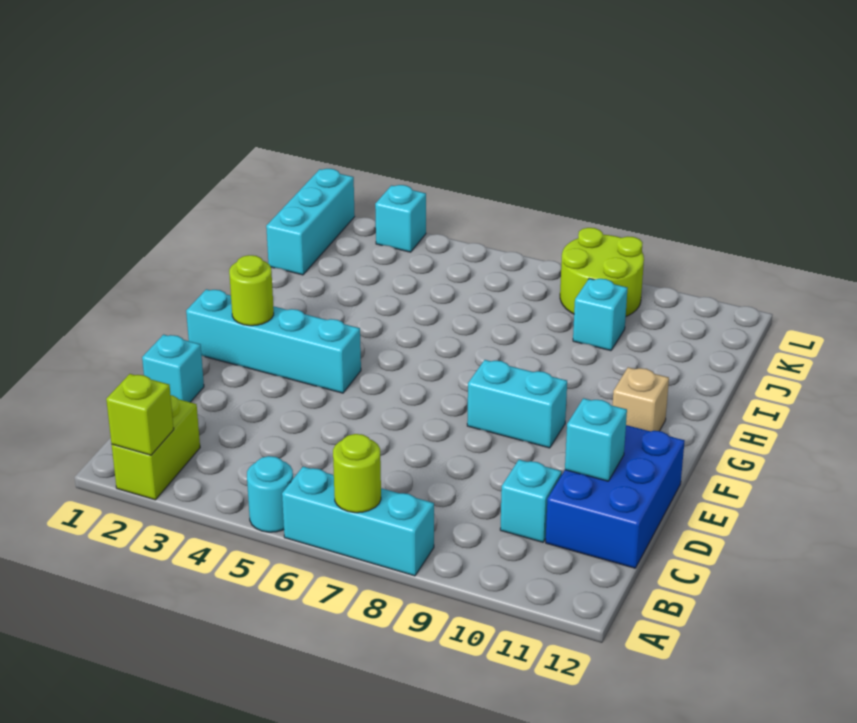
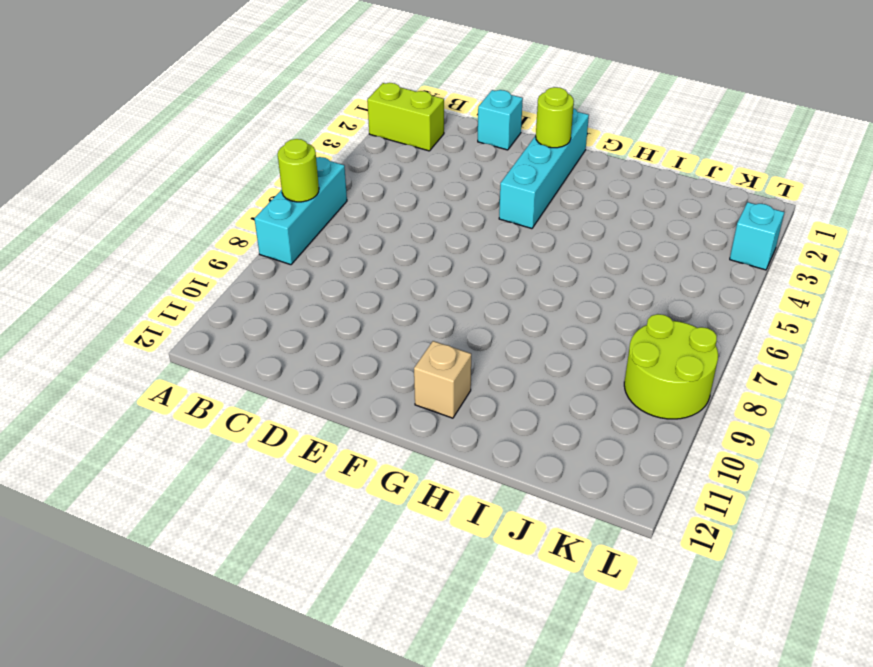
none -> cyan 1x1 round brick [247,456,293,532]
none -> cyan 1x1 brick [500,460,562,542]
none -> blue 2x3 brick [546,425,685,568]

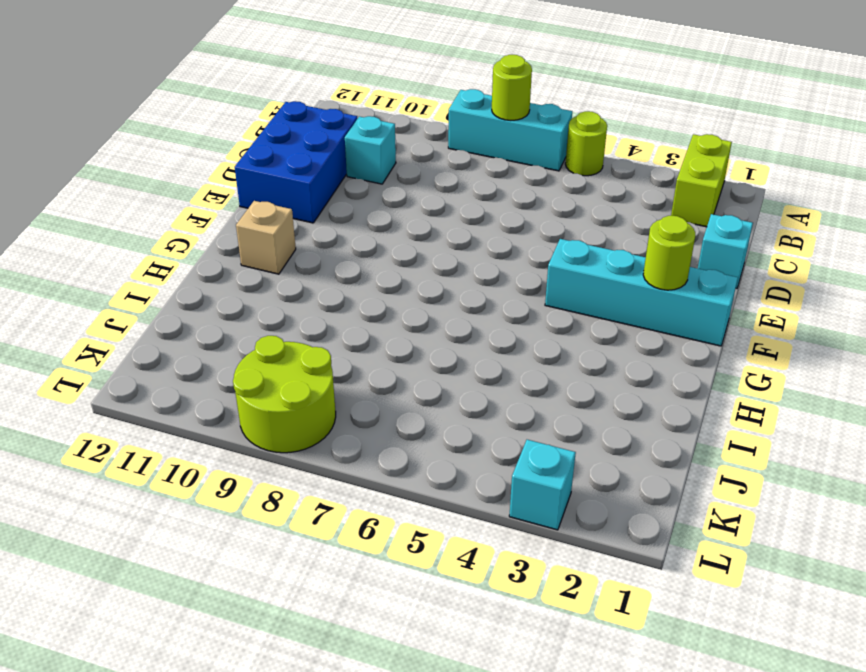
lime 1x1 round brick [565,111,607,176] -> cyan 1x1 round brick [247,456,293,532]
none -> cyan 1x2 brick [467,360,567,448]
none -> cyan 1x3 brick [266,169,355,275]
none -> cyan 1x1 brick [573,279,628,351]

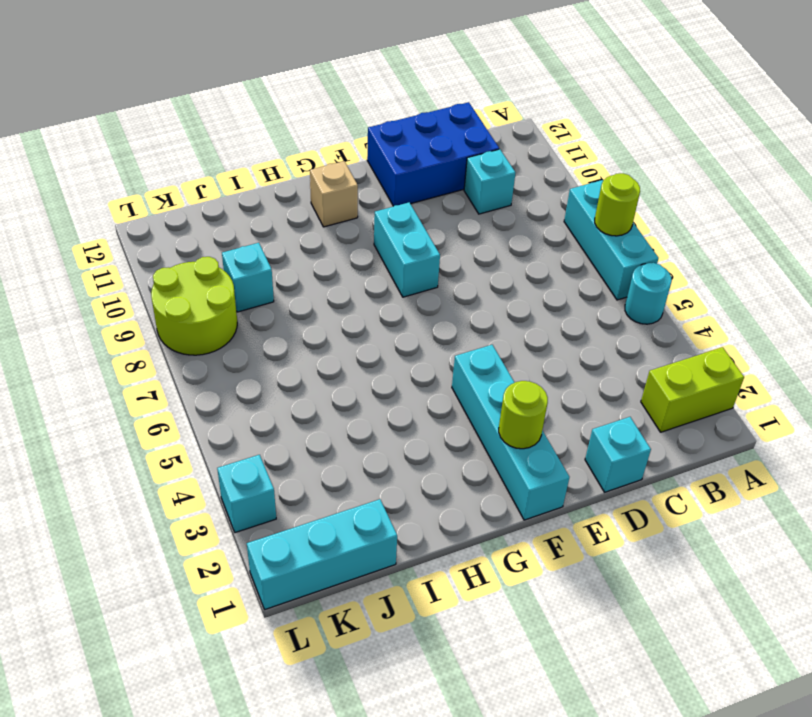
none -> lime 1x1 brick [106,374,174,455]
none -> cyan 1x1 brick [565,398,627,481]

